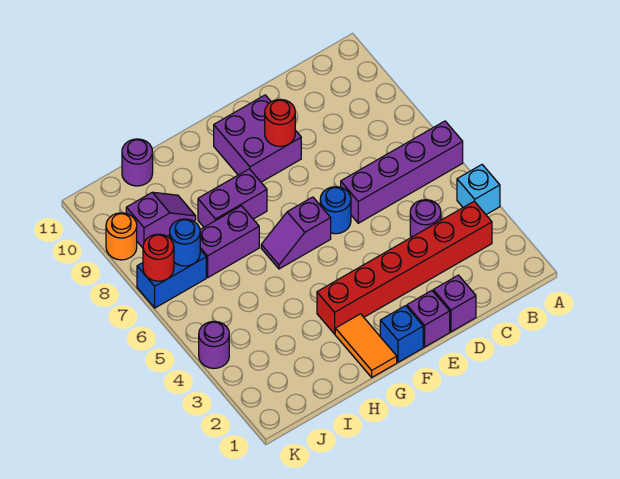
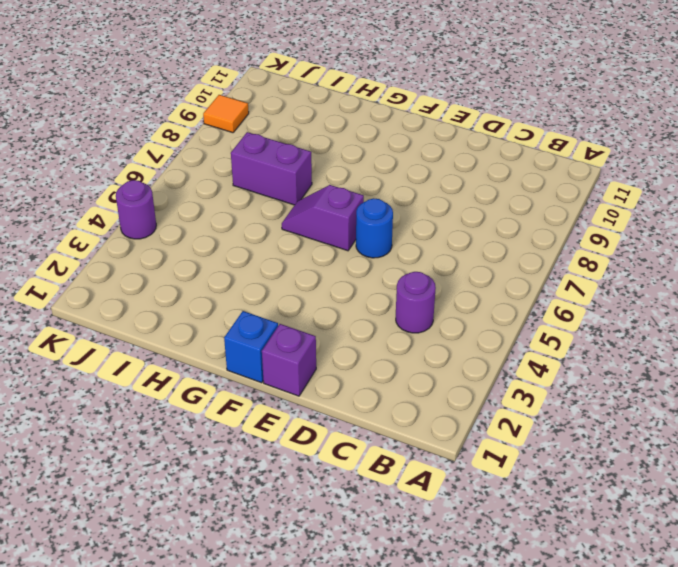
orange 1x1 tile [203,95,249,133] -> orange 1x1 round brick [106,213,137,260]
none -> cyan 1x1 brick [457,165,500,214]
none -> purple 1x4 brick [341,121,463,223]
none -> red 1x6 brick [317,201,492,334]

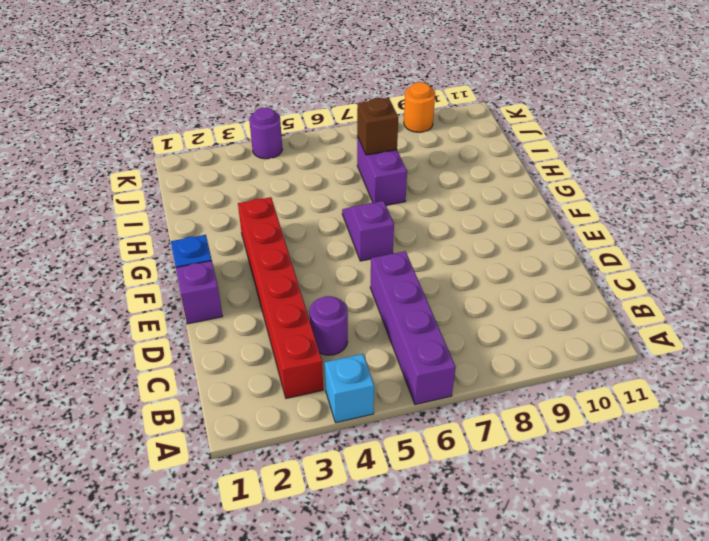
brown 1x1 brick [357,98,398,155] -> none
none -> purple 1x1 brick [433,275,476,332]
none -> blue 1x1 round brick [320,187,351,234]
none -> purple 2x2 brick [214,95,301,182]

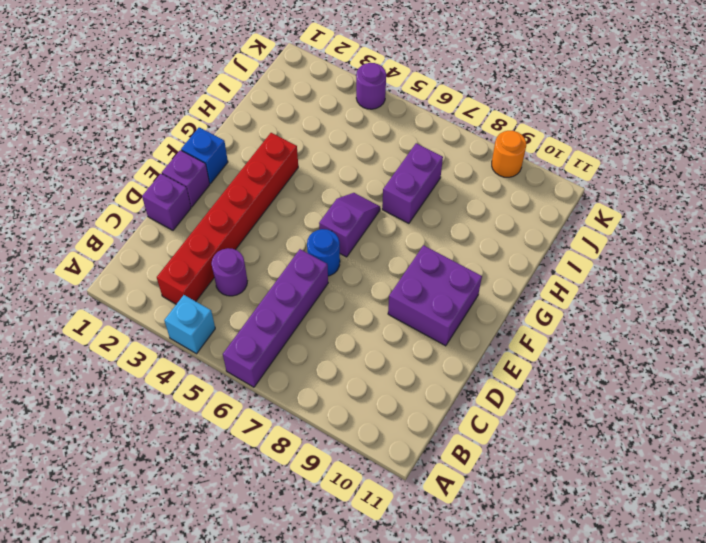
none -> orange 1x2 tile [335,314,397,377]
none -> purple 1x2 brick [198,169,267,227]
none -> purple 1x2 slope [126,192,196,248]

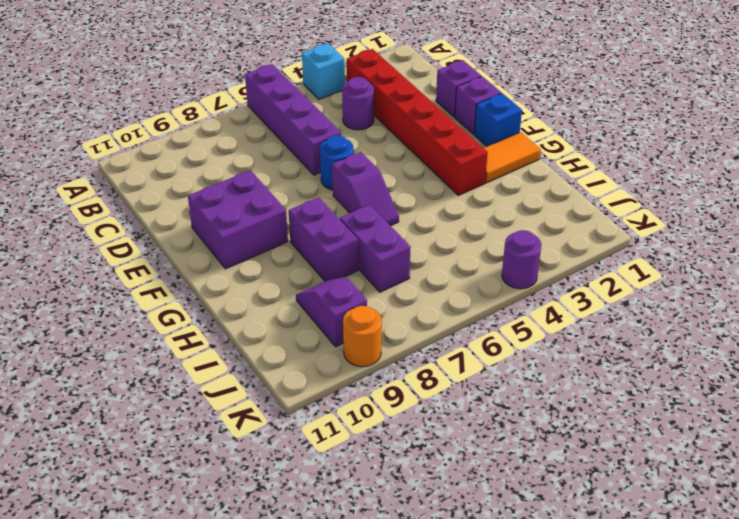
none -> purple 1x1 round brick [122,139,153,186]
none -> blue 1x2 brick [137,250,206,308]
none -> red 1x1 round brick [265,99,295,146]

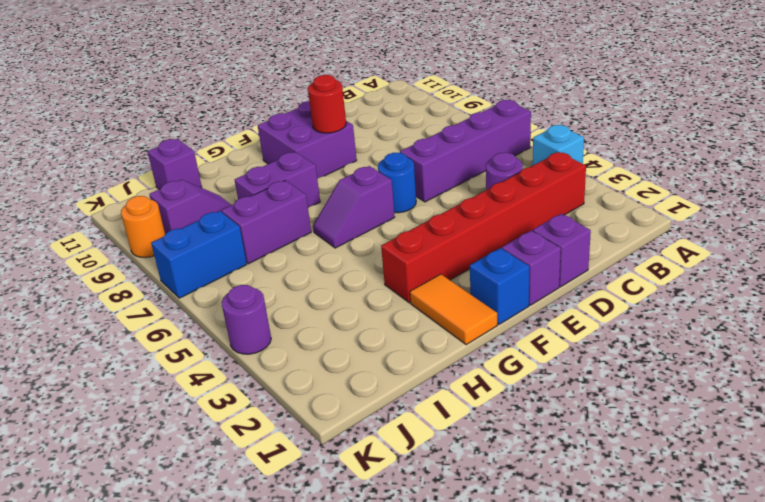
purple 1x1 brick [148,139,202,189] -> purple 1x1 round brick [122,139,153,186]
none -> blue 1x1 round brick [170,219,200,266]
none -> red 1x1 round brick [143,234,174,281]

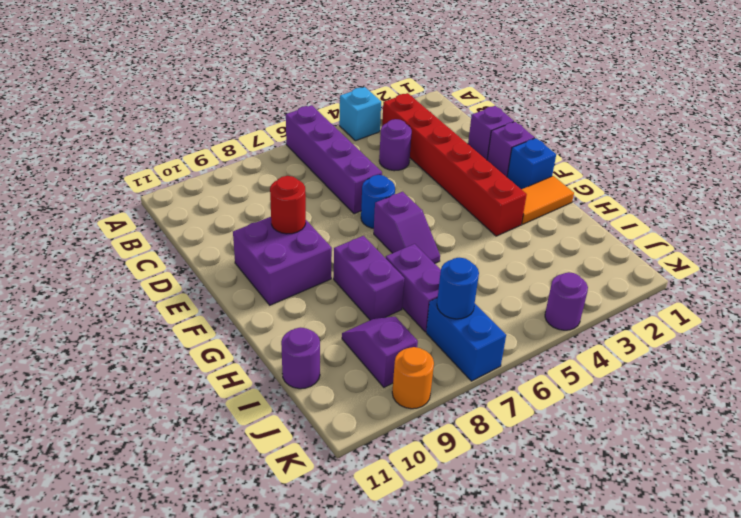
none -> red 1x1 round brick [143,234,174,281]

